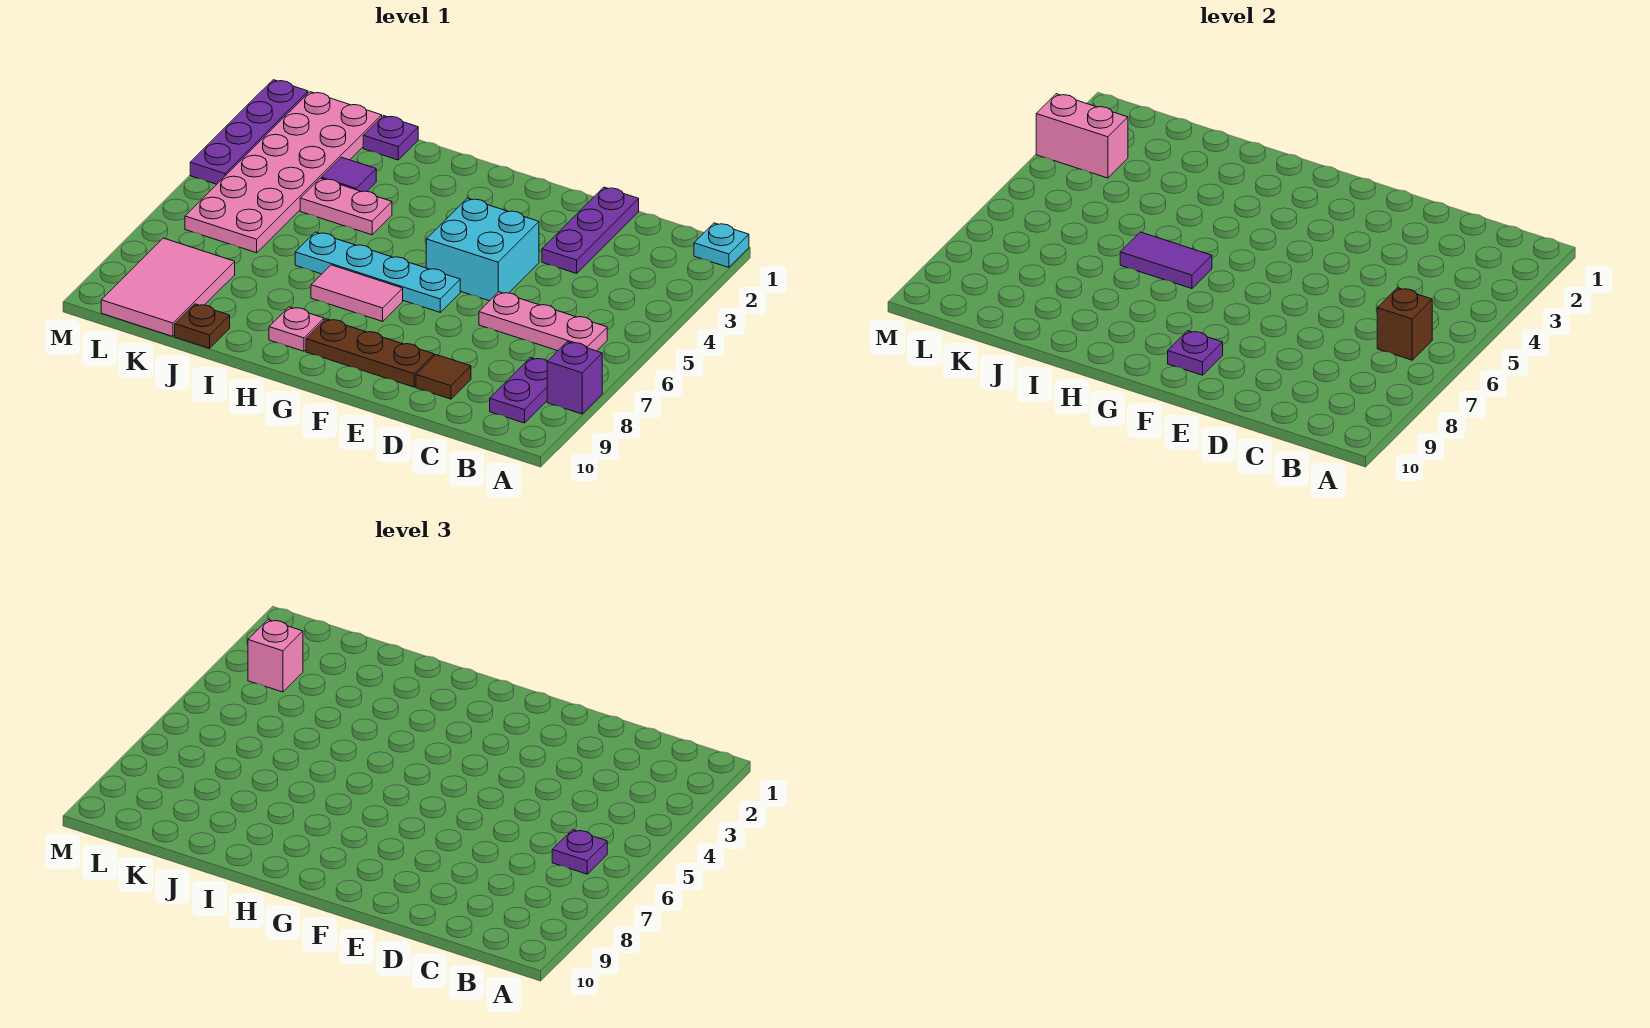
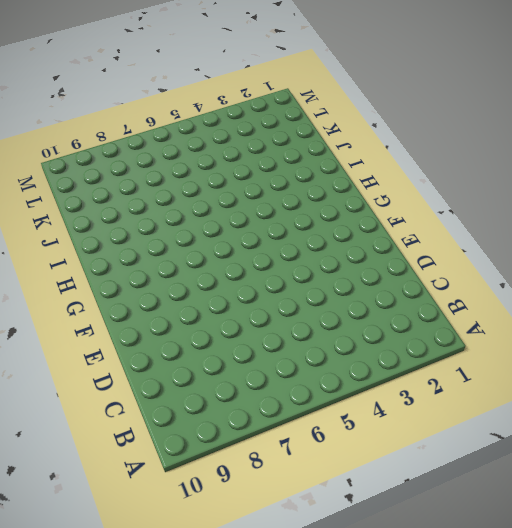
none -> cyan 1x1 plate [694,223,749,268]
none -> purple 1x1 brick [547,342,602,414]
none -> pink 1x3 plate [479,292,607,351]

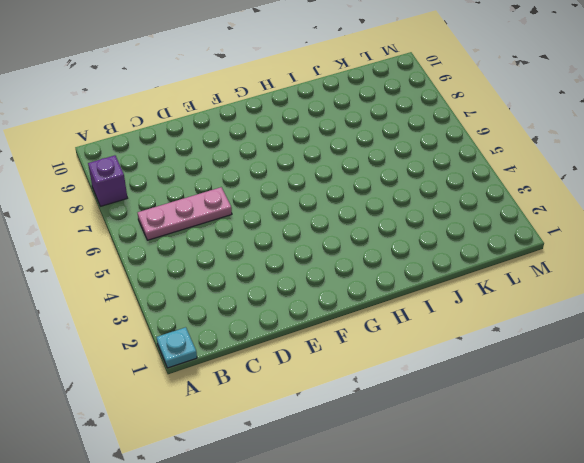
none -> purple 1x2 plate [490,358,547,423]
none -> purple 1x3 plate [542,187,639,273]
none -> brown 1x1 tile [416,355,471,399]

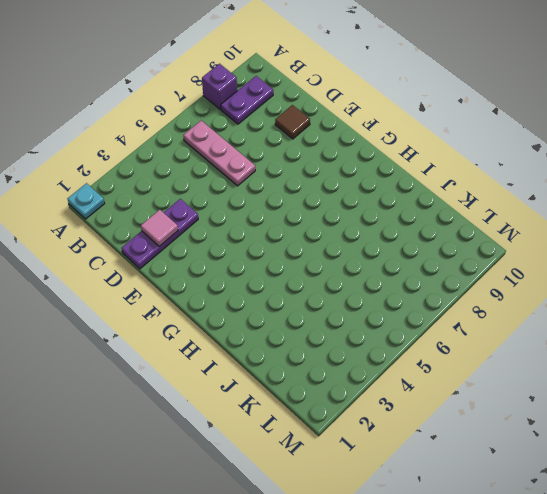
pink 1x1 tile [141,210,178,246] -> none
none -> cyan 2x2 brick [426,198,539,301]
none -> brown 1x3 plate [306,319,434,387]
none -> cyan 1x4 plate [295,232,460,312]

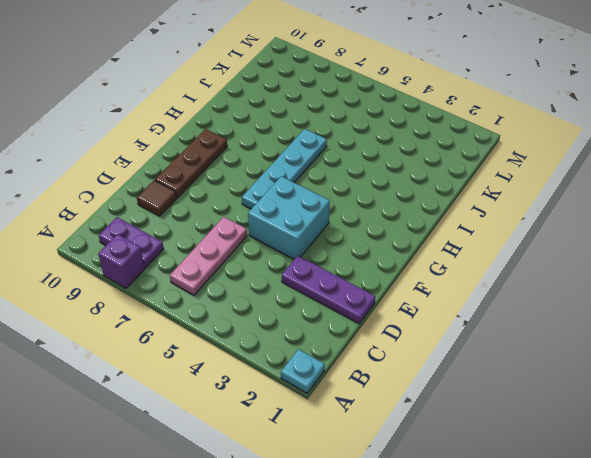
none -> pink 1x2 tile [311,265,403,321]
none -> pink 1x1 plate [269,307,324,351]
none -> pink 1x2 plate [300,178,392,235]

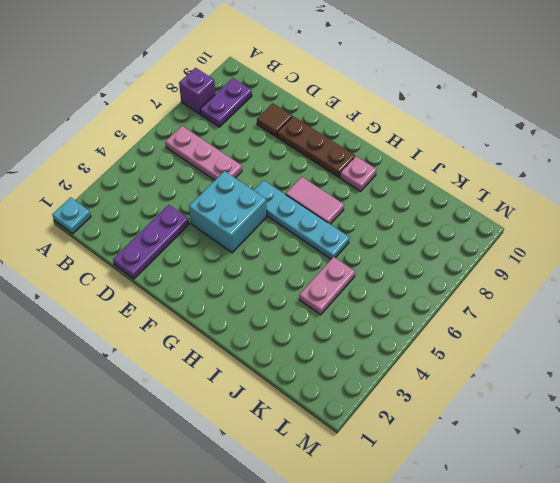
pink 1x2 plate [299,257,355,315] -> pink 1x2 plate turned to [300,178,392,235]
none -> purple 1x1 plate [363,116,418,160]
none -> purple 1x1 tile [321,157,376,192]
none -> brown 1x1 plate [175,304,230,348]

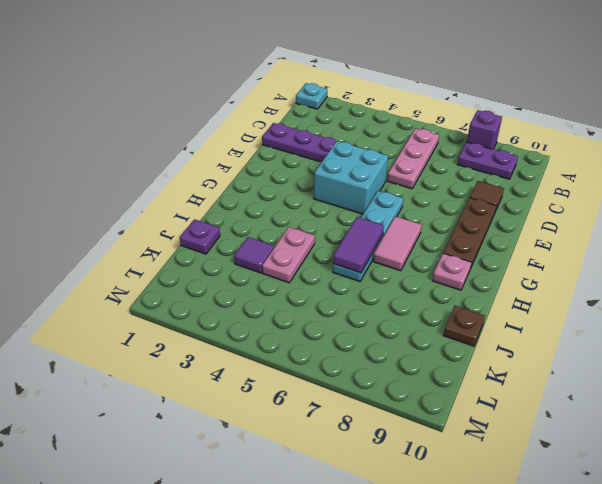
none -> pink 2x6 plate [185,92,382,253]
none -> pink 2x3 tile [101,238,235,336]
none -> purple 1x4 plate [190,80,308,184]

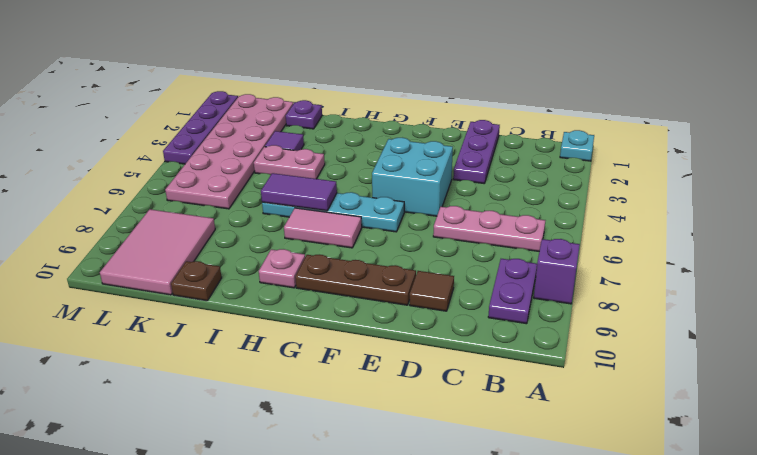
none -> brown 1x1 brick [1377,288,1432,360]
none -> purple 1x1 plate [1168,331,1223,375]
none -> pink 1x2 brick [1036,94,1128,178]

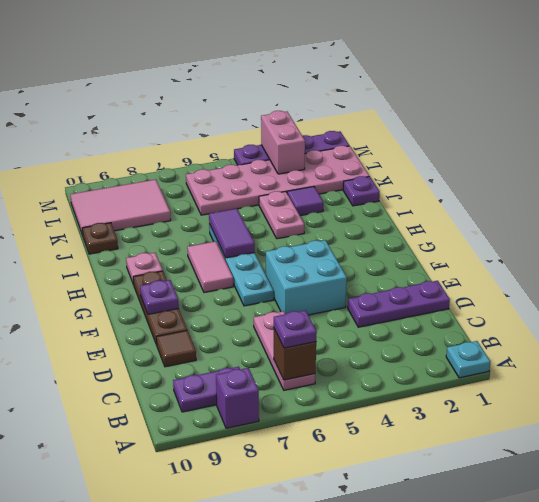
none -> pink 1x1 brick [248,620,303,692]

